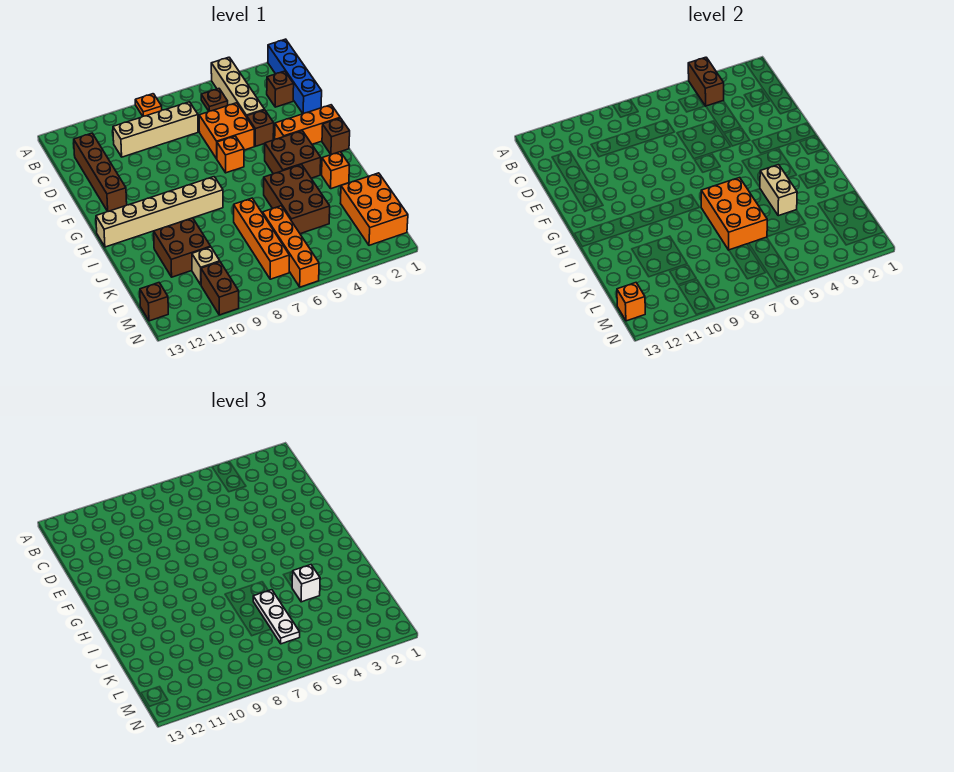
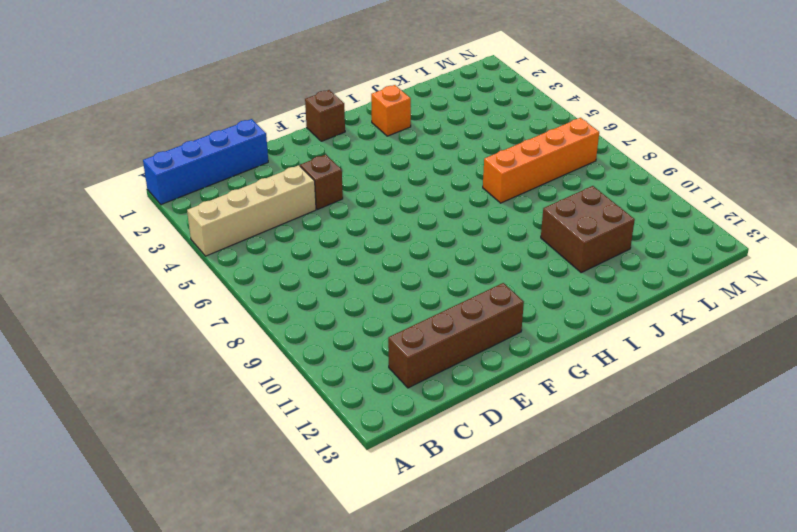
none -> orange 1x1 plate [135,94,162,116]
none -> brown 1x1 plate [201,89,228,111]
none -> brown 1x1 brick [267,71,294,107]

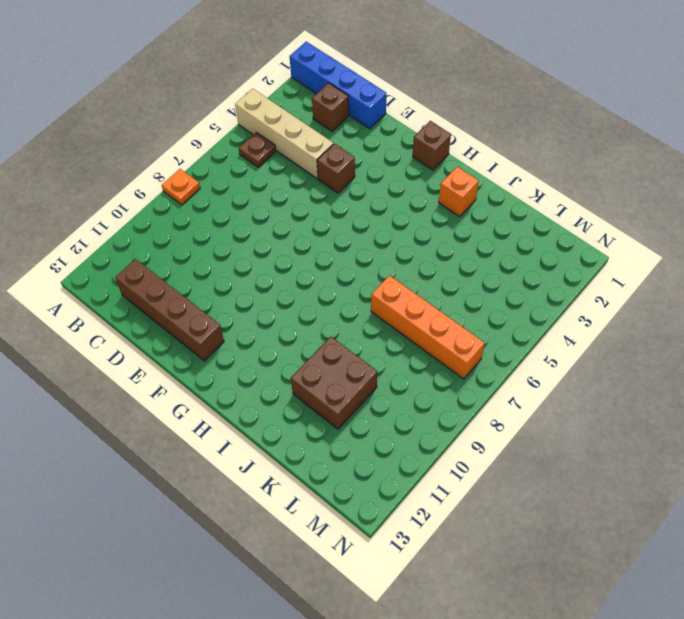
none -> tan 1x4 brick [113,102,198,157]
none -> orange 2x2 brick [199,103,254,159]
none -> orange 1x3 brick [275,105,340,144]

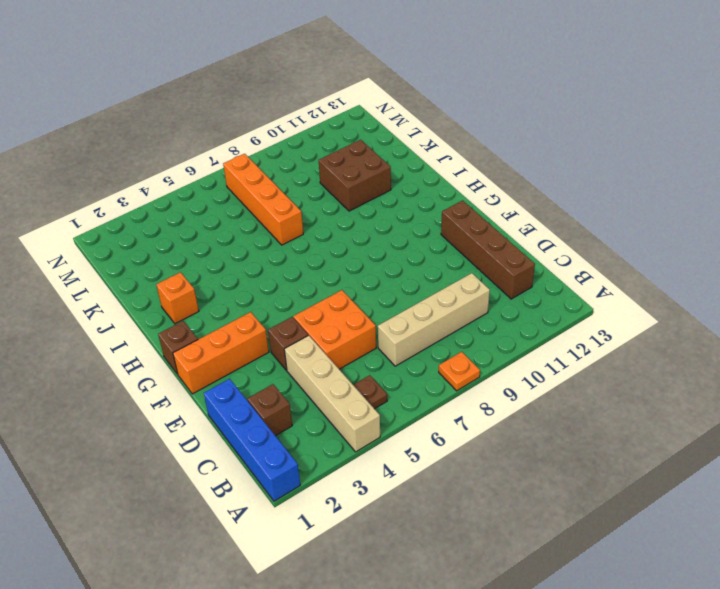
none -> orange 1x1 brick [217,136,244,173]
none -> brown 2x2 brick [265,131,321,178]
none -> tan 1x6 brick [96,177,223,247]

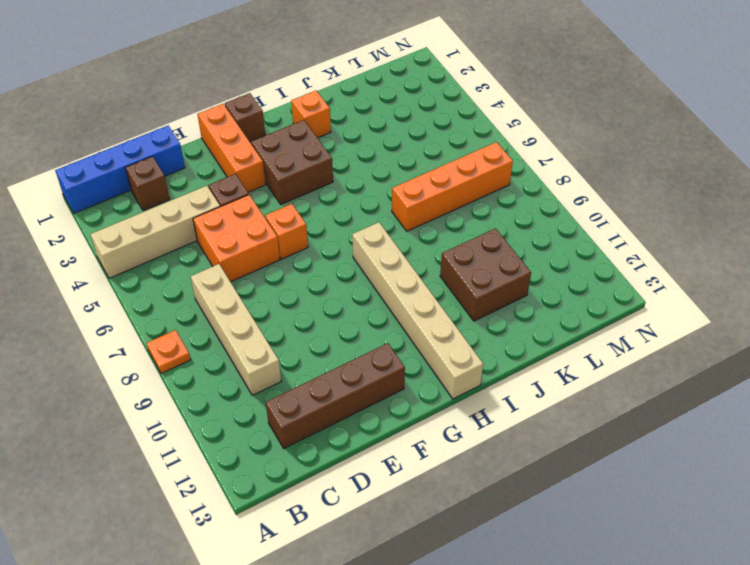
none -> brown 1x1 plate [201,89,228,111]
none -> brown 2x3 brick [264,165,330,234]
none -> orange 2x3 brick [340,173,408,245]

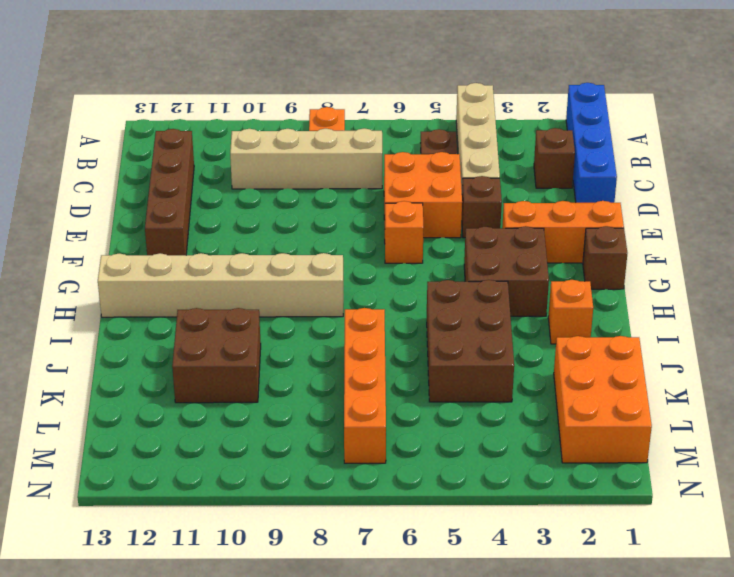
none -> orange 1x4 brick [263,206,319,287]
none -> tan 1x1 brick [192,247,220,285]
none -> brown 1x2 brick [201,262,239,315]

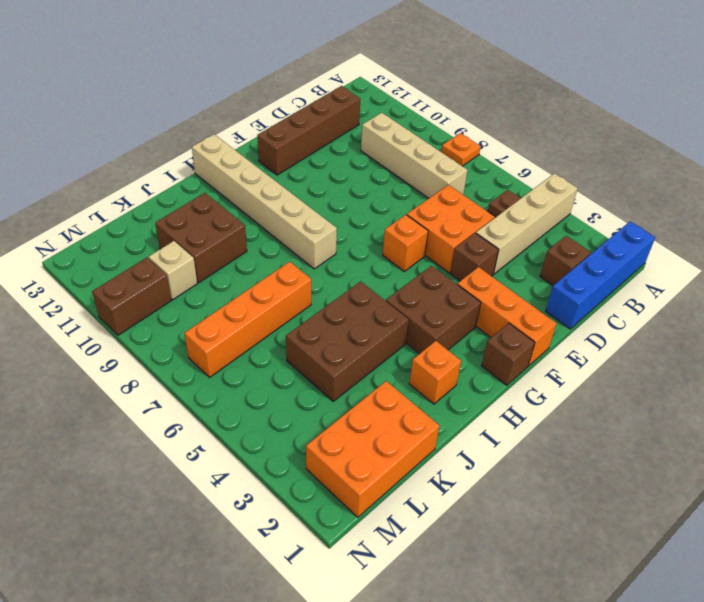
none -> orange 1x4 brick [263,206,319,287]
none -> brown 1x1 brick [140,283,168,321]
none -> brown 1x2 brick [688,57,724,106]

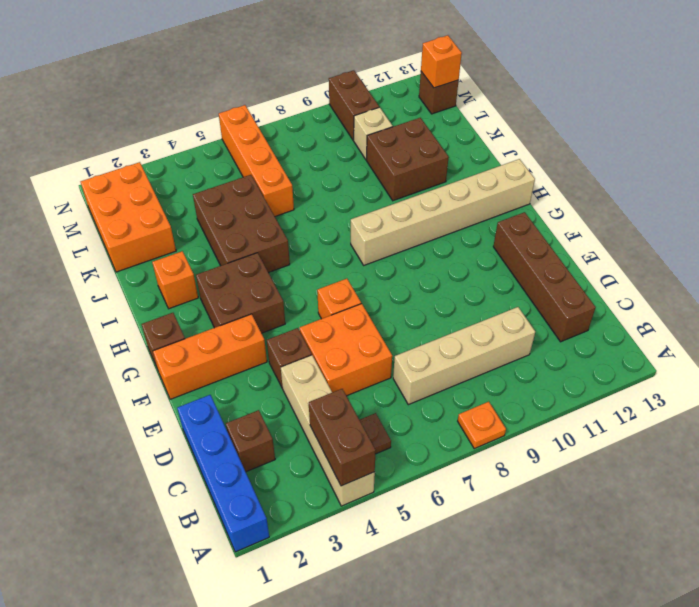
none -> orange 1x4 brick [234,198,290,279]
none -> tan 1x2 brick [760,165,797,216]
none -> orange 2x3 brick [701,178,767,250]

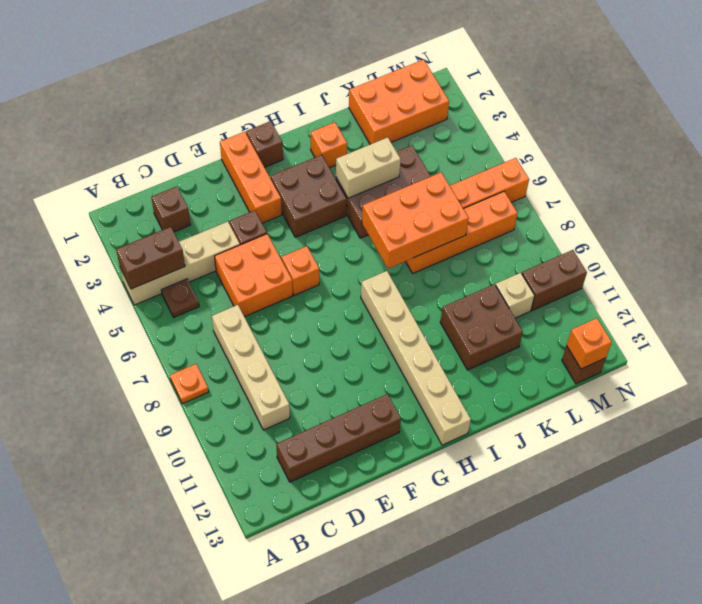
none -> blue 1x4 brick [268,39,322,114]
none -> white 1x1 brick [292,565,320,602]
none -> white 1x3 plate [253,590,300,644]

